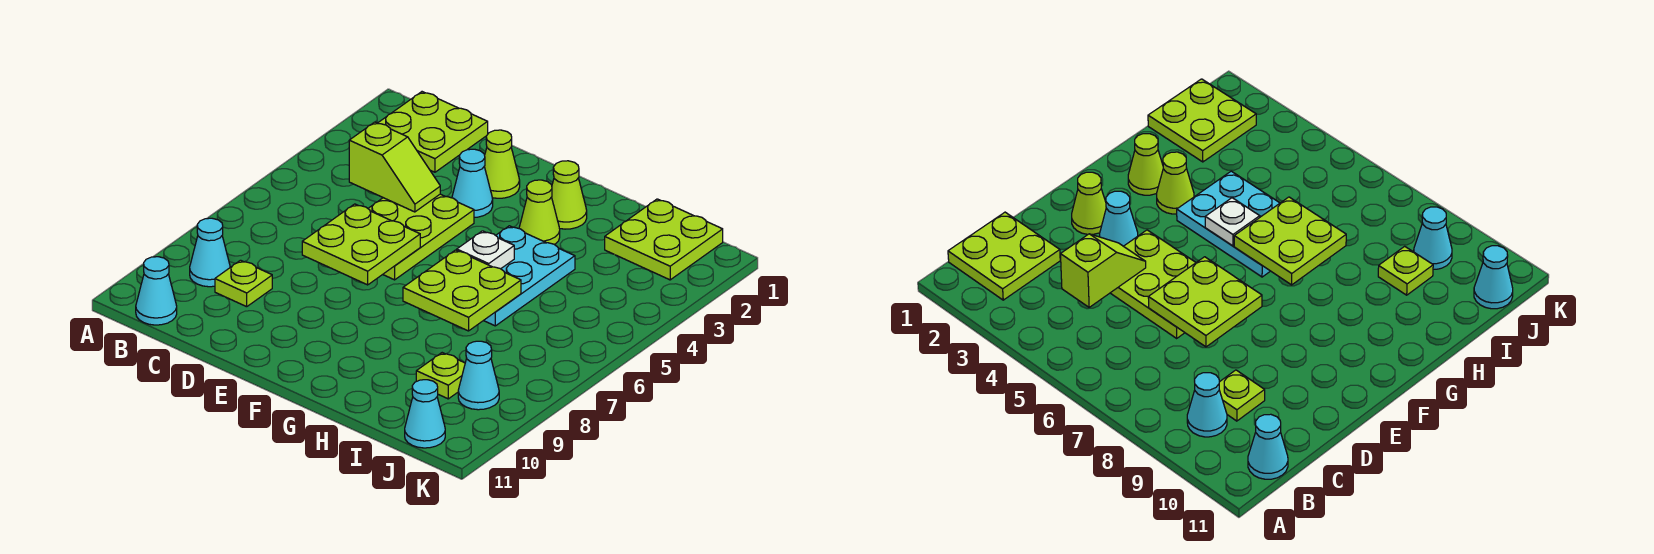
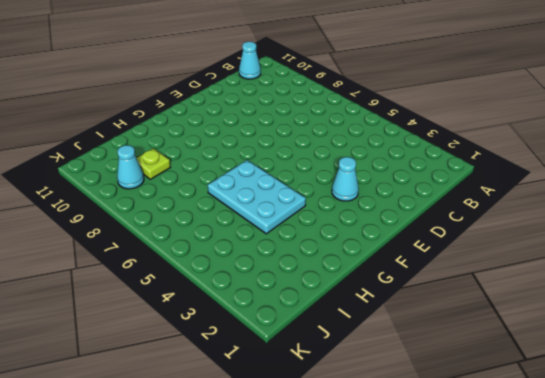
none -> lime 2x2 plate [378,92,488,172]
none -> cyan 1x1 cone [190,218,230,287]
none -> lime 1x1 plate [215,260,272,307]

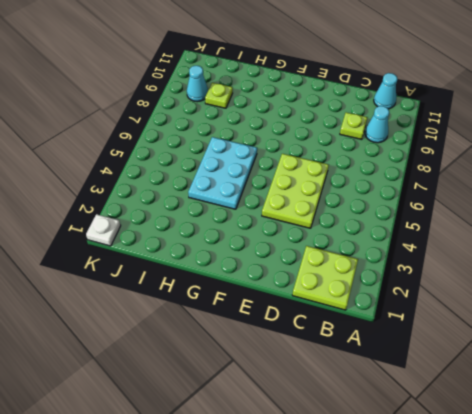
white 1x1 plate [86,214,121,246] -> white 1x1 plate moved to [457,231,514,269]
none -> lime 1x1 cone [484,130,520,198]
none -> cyan 1x1 cone [452,149,493,217]
none -> lime 1x1 cone [552,161,587,229]

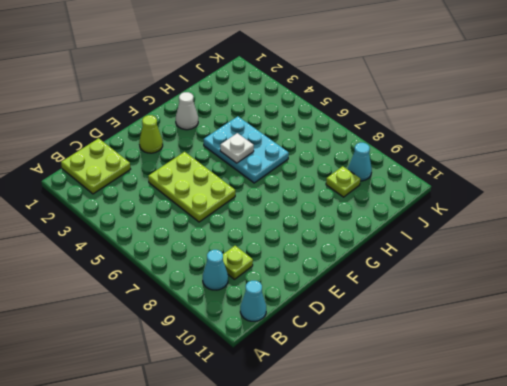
white 1x1 cone [176,92,198,130] -> lime 1x1 cone [552,161,587,229]
none -> cyan 1x1 cone [452,149,493,217]
none -> lime 1x1 cone [519,180,560,244]
none -> lime 2x2 plate [605,199,723,280]

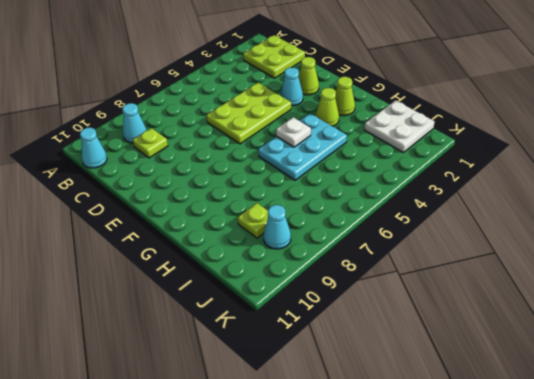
white 2x2 plate [364,100,434,152] -> lime 2x2 plate [605,199,723,280]
none -> cyan 1x1 cone [405,380,445,448]
none -> lime 1x2 slope [349,122,440,212]
none -> lime 2x2 plate [302,204,420,285]

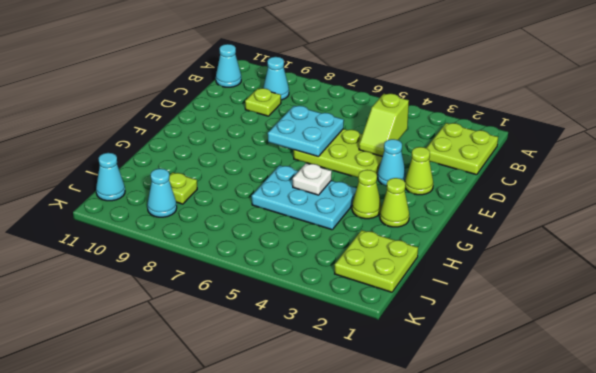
cyan 2x2 plate [268,106,344,157] -> lime 2x2 plate [302,204,420,285]
none -> lime 2x2 plate [403,250,521,331]

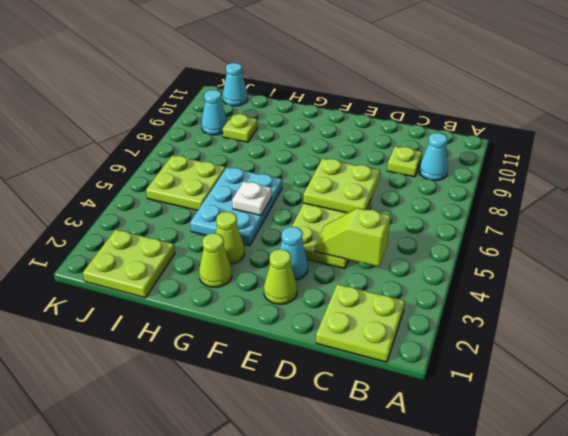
lime 2x2 plate [146,155,226,210] -> lime 2x2 plate moved to [403,250,521,331]
none -> cyan 1x1 cone [136,257,177,325]

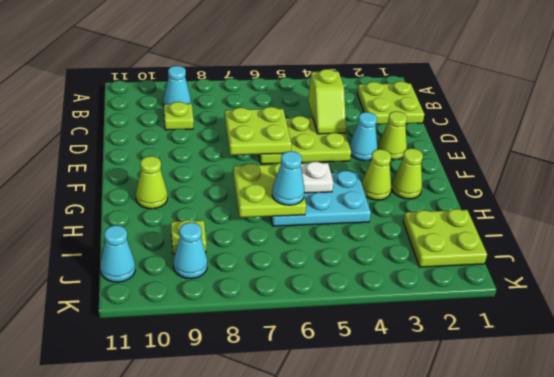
lime 1x1 cone [136,156,168,209] -> none
cyan 1x1 cone [272,151,304,205] -> cyan 1x1 cone moved to [136,257,177,325]

